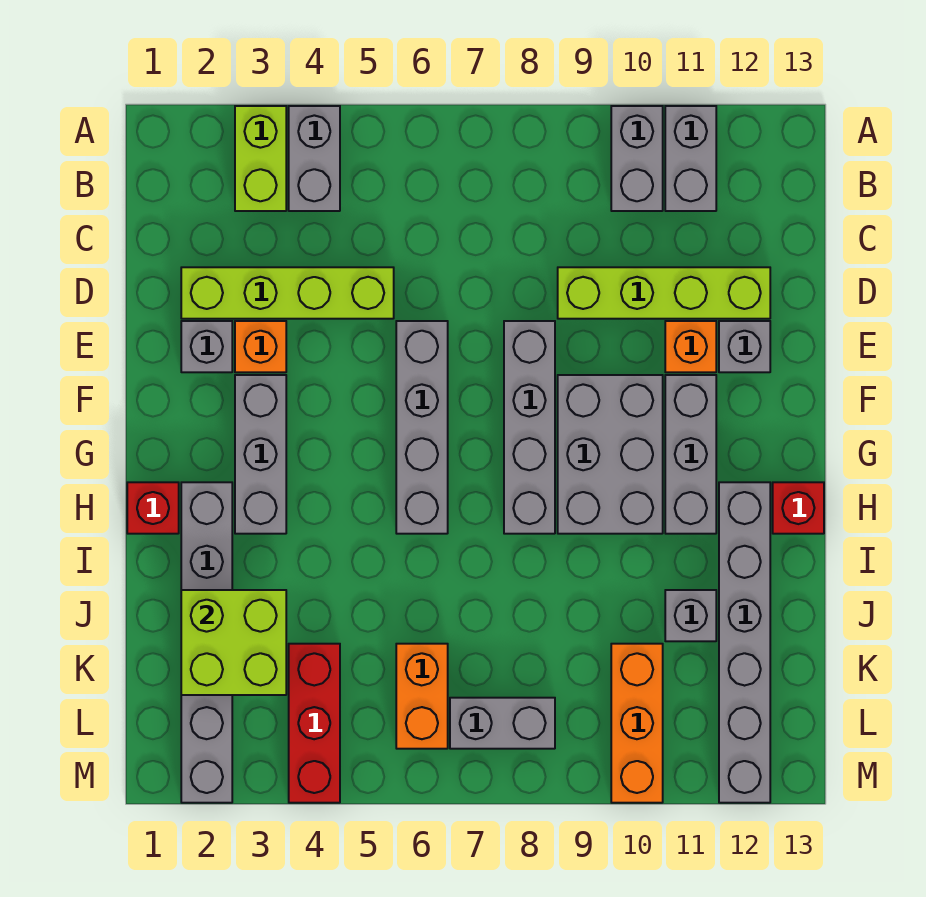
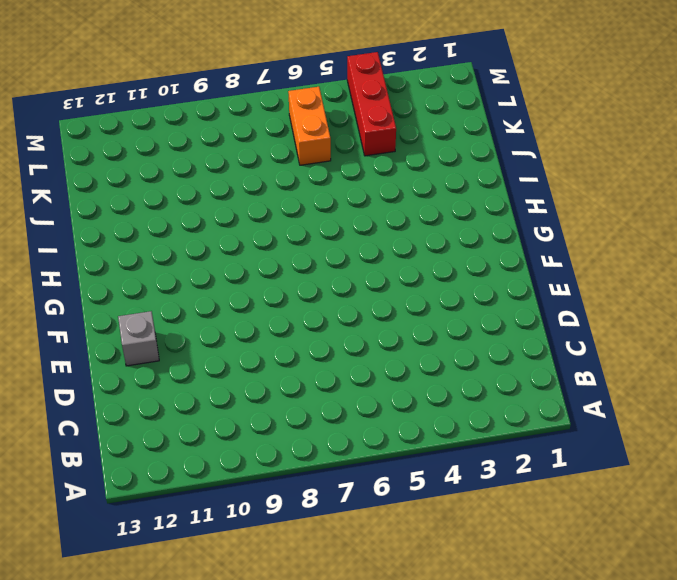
none -> lime 1x2 brick [235,106,286,211]
none -> grey 1x2 brick [289,106,340,211]
none -> grey 1x2 brick [611,106,663,211]

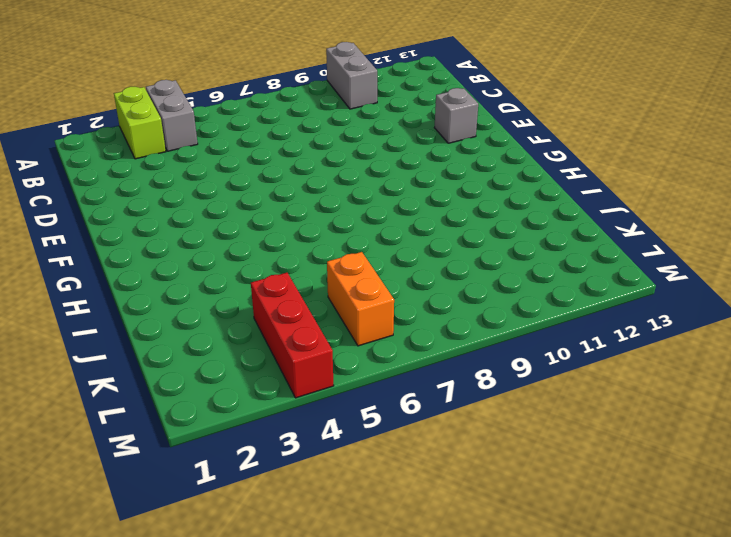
none -> grey 1x2 brick [665,106,716,211]
none -> lime 1x4 brick [181,267,394,319]
none -> lime 1x4 brick [558,267,770,319]

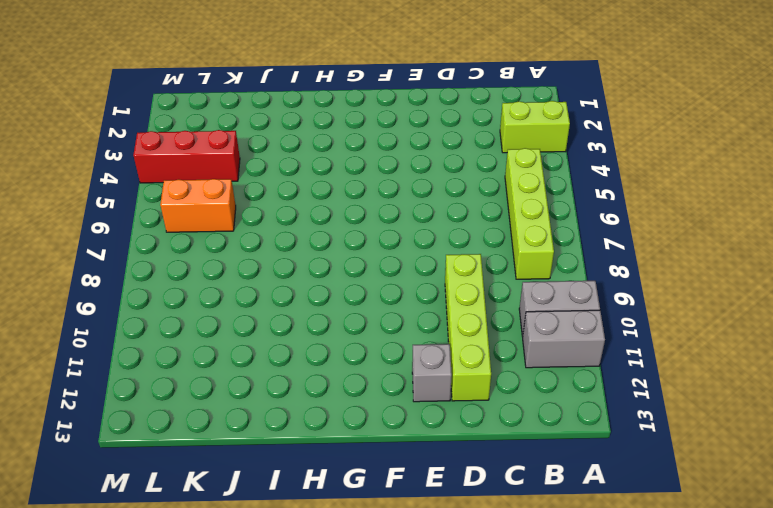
lime 1x4 brick [505,148,554,279] -> lime 1x4 brick moved to [181,267,394,319]
none -> grey 1x2 brick [289,106,340,211]
none -> grey 1x1 brick [181,321,232,372]
none -> orange 1x1 brick [235,321,286,372]

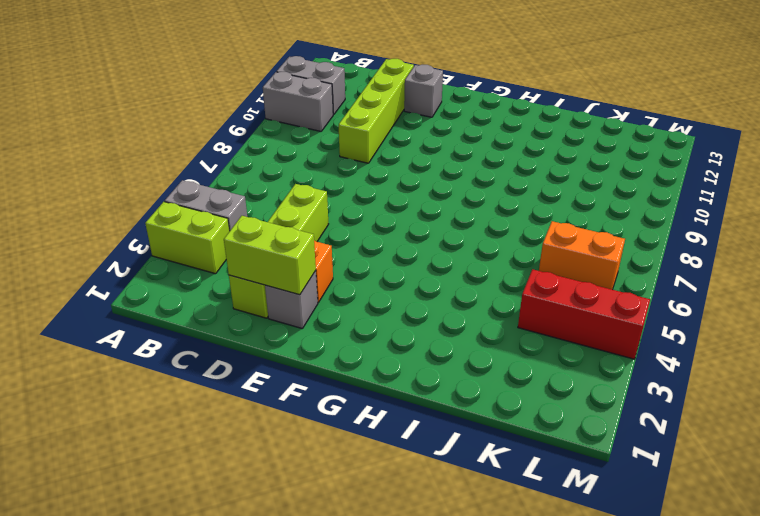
lime 1x2 brick [224,216,316,295] -> none
none -> grey 1x4 brick [396,321,448,534]
none -> grey 1x4 brick [504,321,555,534]
none -> orange 1x1 brick [665,321,716,372]

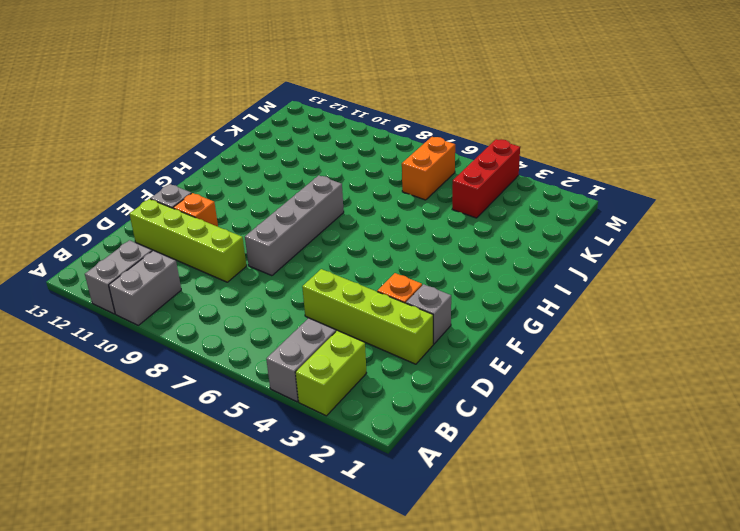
none -> grey 1x4 brick [396,321,448,534]
none -> grey 1x3 brick [235,375,286,534]
none -> grey 2x3 brick [558,375,663,534]

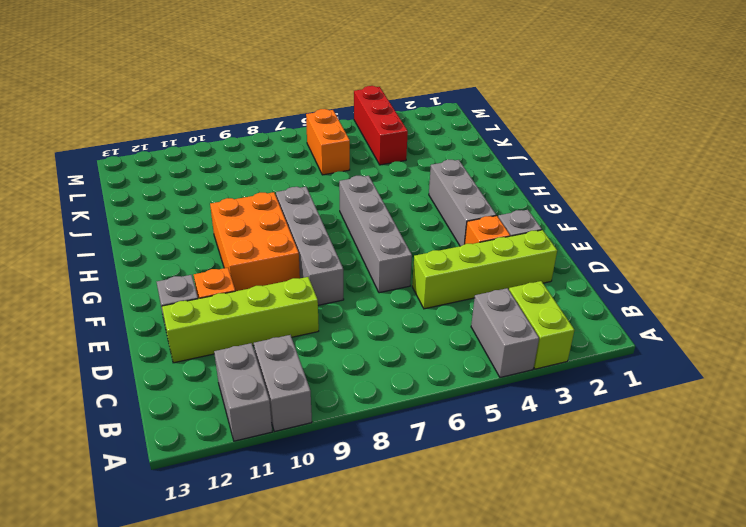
orange 2x3 brick [210,192,300,291] -> grey 2x3 brick [558,375,663,534]
none -> grey 1x3 brick [665,375,716,534]
none -> red 1x1 brick [127,482,179,534]
none -> grey 1x6 brick [181,482,232,803]

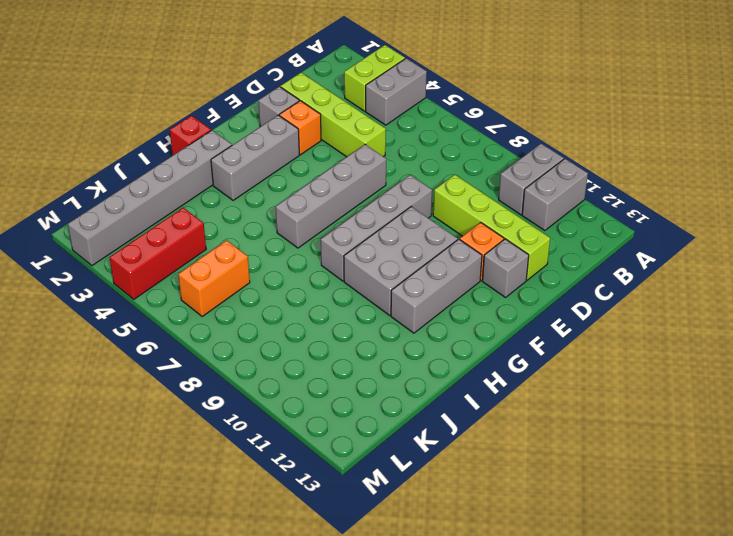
none -> grey 1x6 brick [719,482,770,803]
none -> red 1x1 brick [773,482,824,534]
none -> grey 1x1 brick [665,590,716,641]

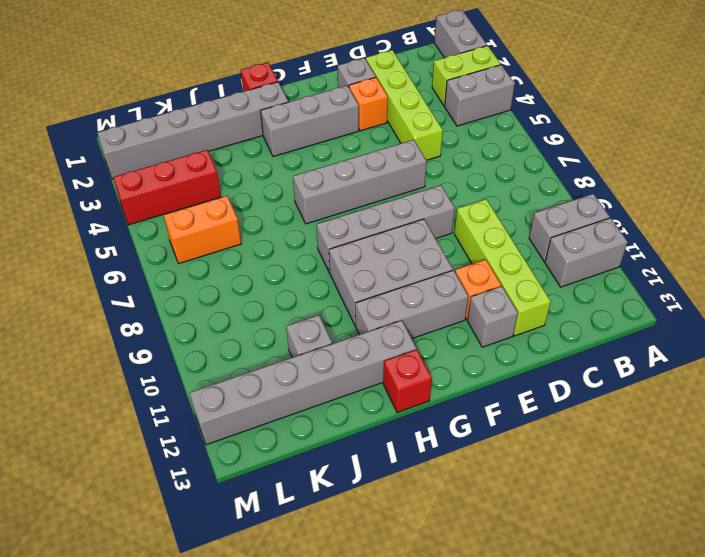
grey 1x2 brick [435,9,487,58] -> grey 1x2 brick moved to [450,698,555,749]
none -> orange 1x3 brick [611,644,663,803]
none -> lime 2x2 brick [181,590,286,695]

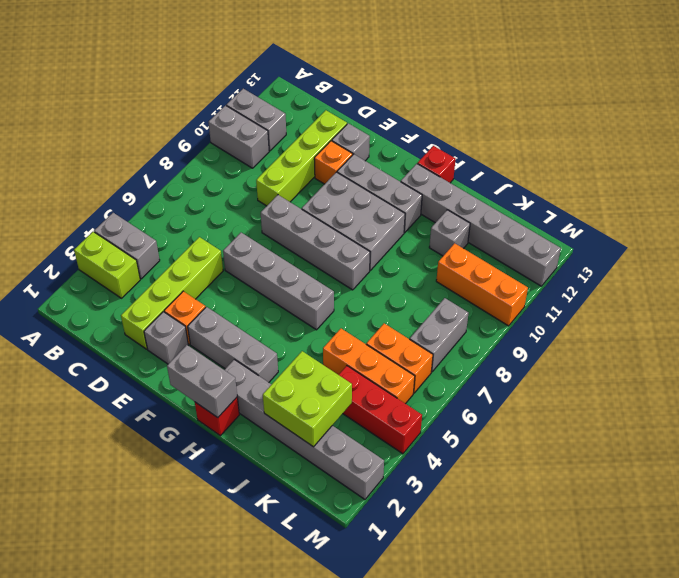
grey 1x2 brick [167,345,237,418] -> none
orange 1x3 brick [323,329,415,404] -> none

